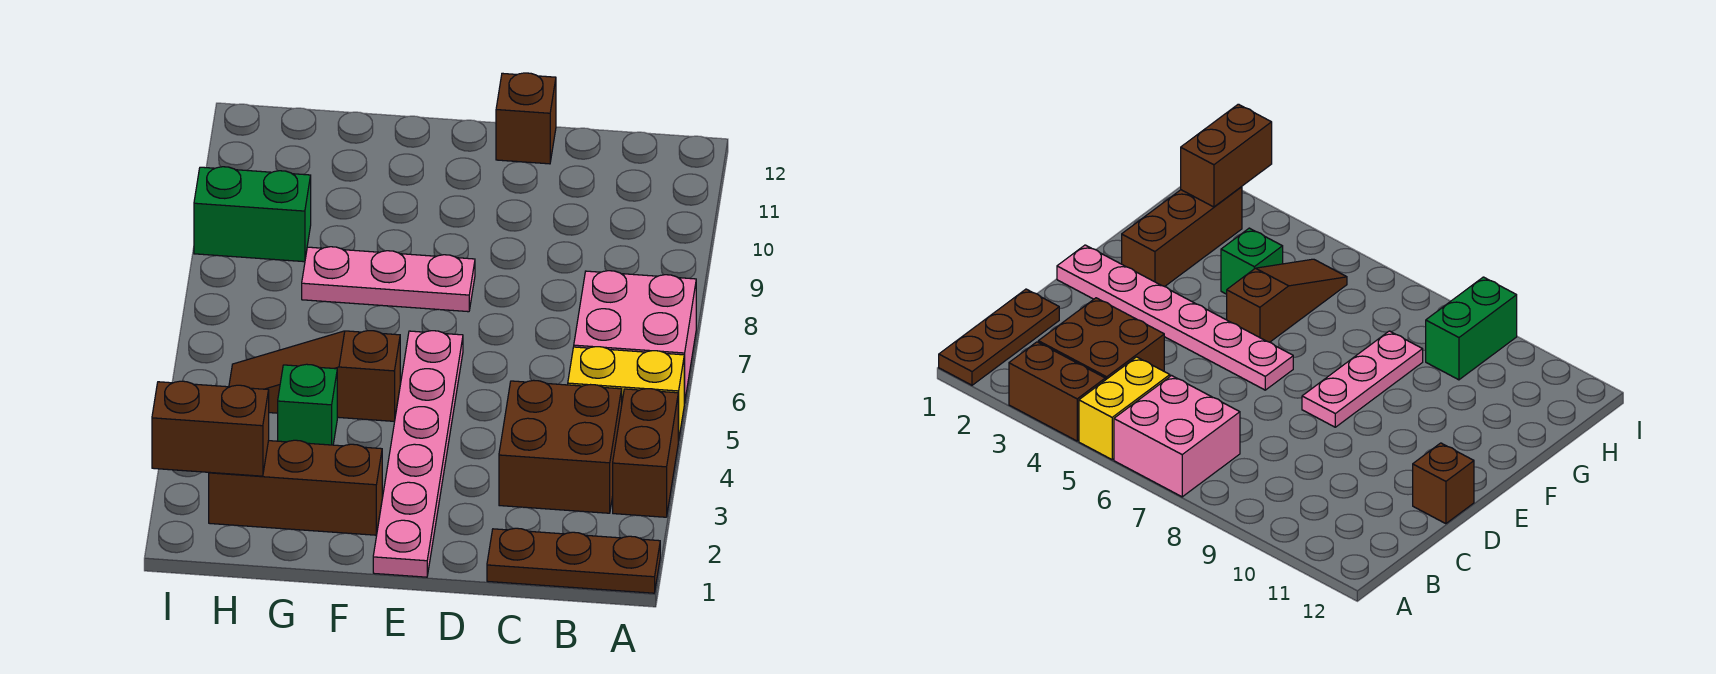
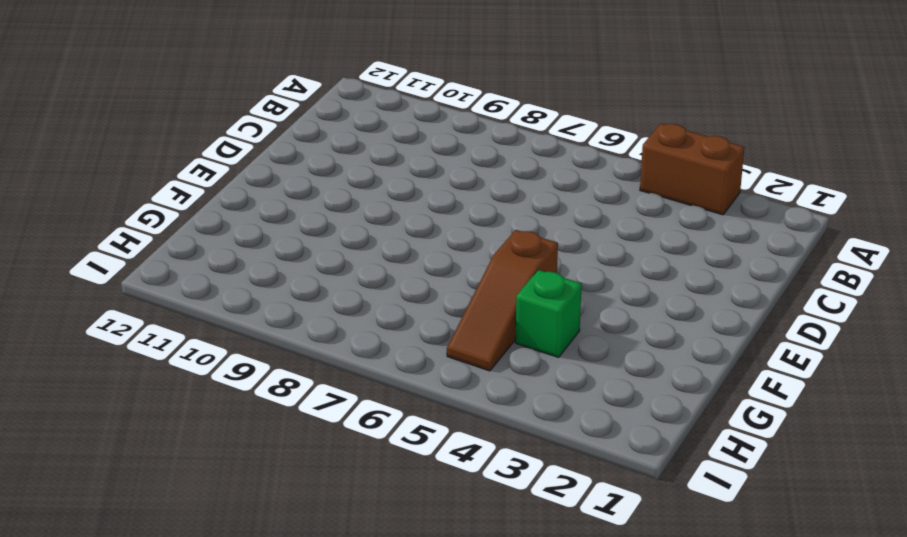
none -> brown 1x3 plate [487,528,660,593]
none -> yellow 1x2 brick [568,347,684,441]
none -> pink 2x2 brick [574,271,696,403]

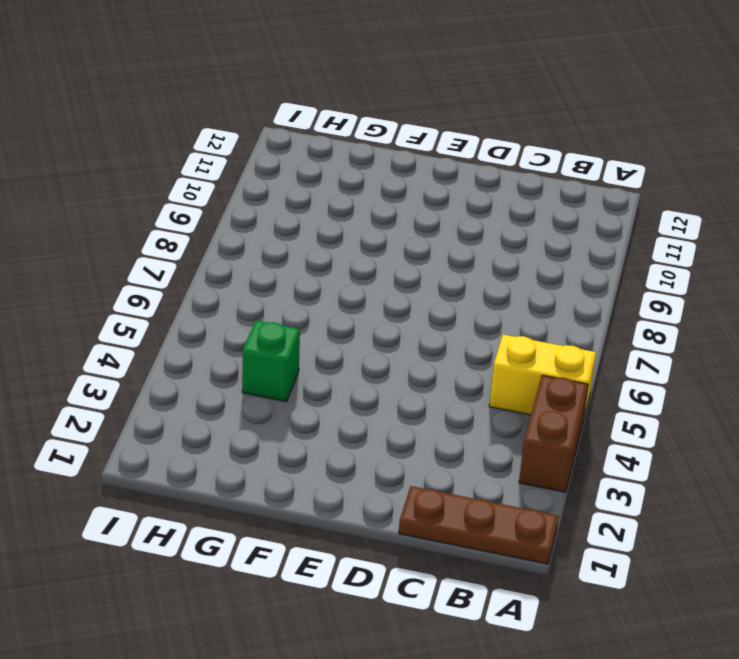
none -> pink 2x2 brick [574,271,696,403]
none -> brown 2x2 brick [499,380,622,513]
none -> brown 1x1 brick [496,73,556,164]

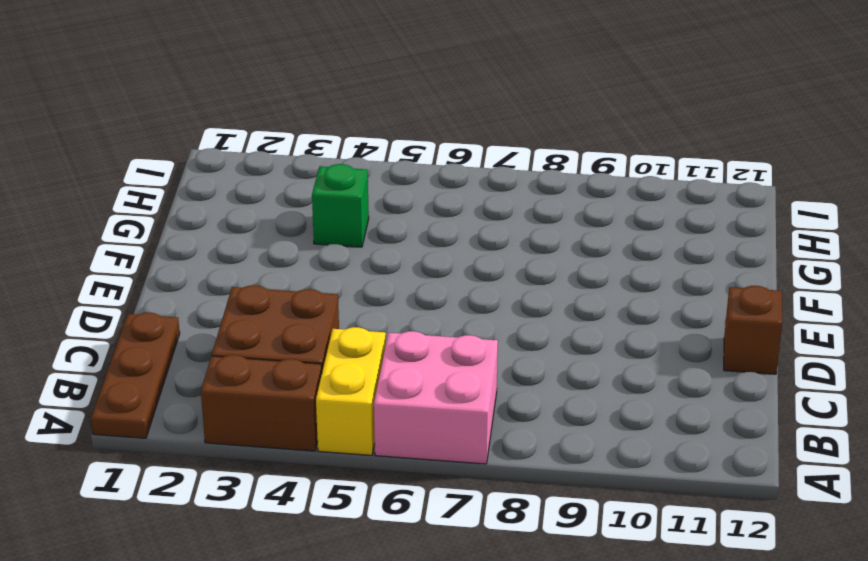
none -> pink 1x6 plate [373,331,463,577]
none -> pink 1x3 plate [302,247,475,312]
none -> brown 1x3 brick [209,440,382,535]

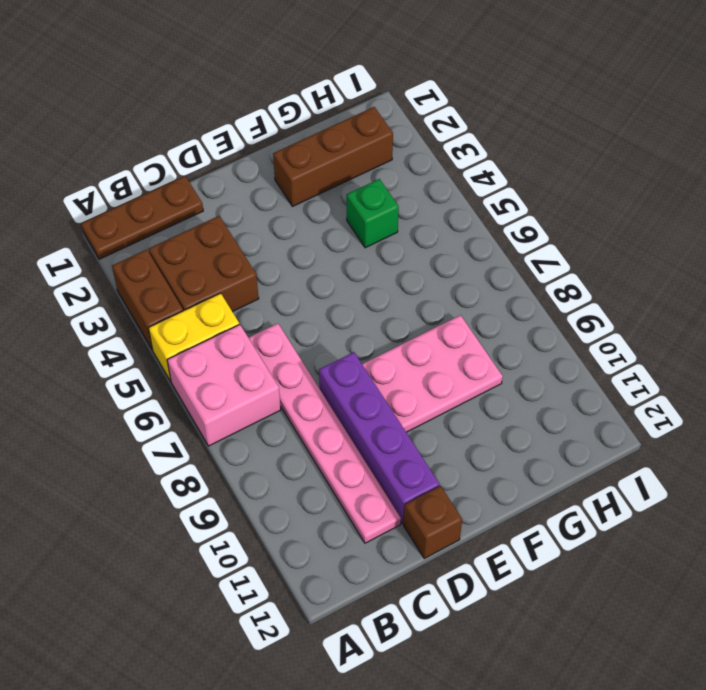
pink 1x6 plate [249,323,401,543] -> pink 1x6 plate moved to [373,331,463,577]
purple 1x4 brick [319,352,440,524] -> none
pink 2x3 plate [362,315,503,432] -> pink 1x3 plate [302,247,475,312]
none -> brown 1x3 slope [229,331,400,421]
none -> green 1x2 brick [194,167,311,262]
none -> brown 1x2 brick [152,381,269,476]

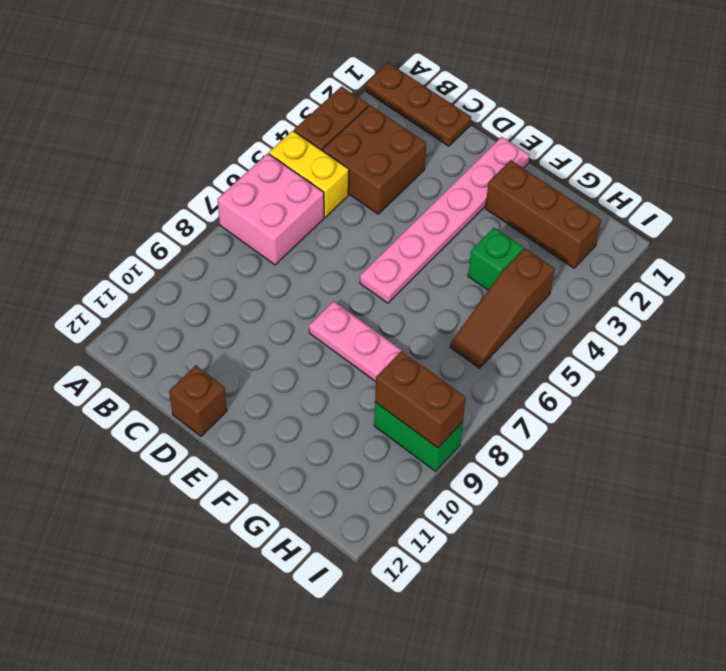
brown 1x3 slope [450,249,555,368] -> brown 1x3 slope turned to [229,331,400,421]
brown 1x2 brick [375,351,466,448] -> brown 1x2 brick moved to [152,381,269,476]

